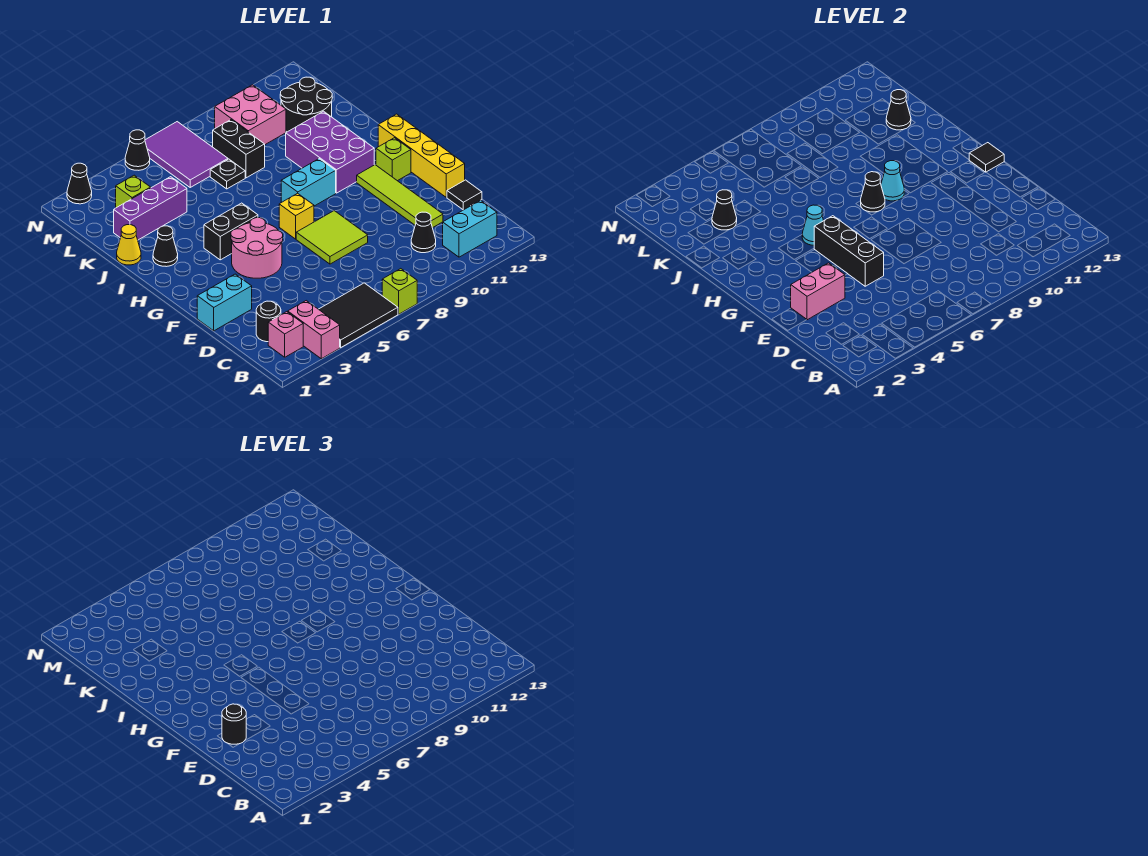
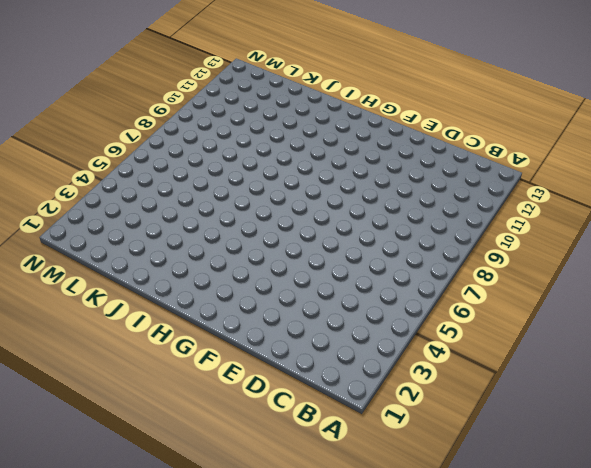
none -> pink 1x2 brick [288,301,340,359]
none -> black 2x3 tile [319,283,398,347]
none -> lime 1x1 brick [382,269,417,314]
none -> pink 1x1 brick [268,312,303,357]

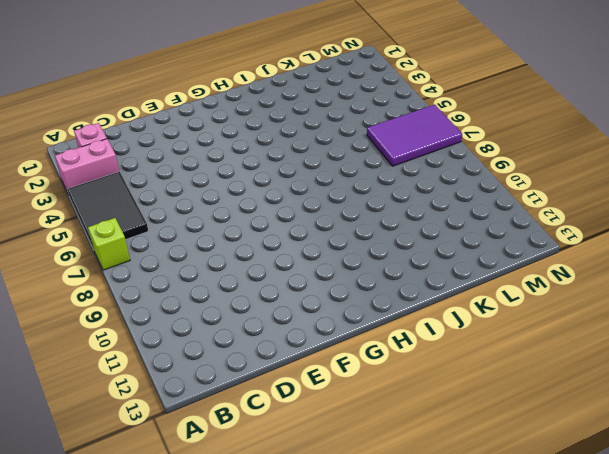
none -> cyan 1x2 brick [443,200,497,257]
none -> black 1x1 round brick [256,301,281,342]
none -> black 1x1 cone [411,212,436,253]
none -> lime 1x4 tile [357,165,443,228]

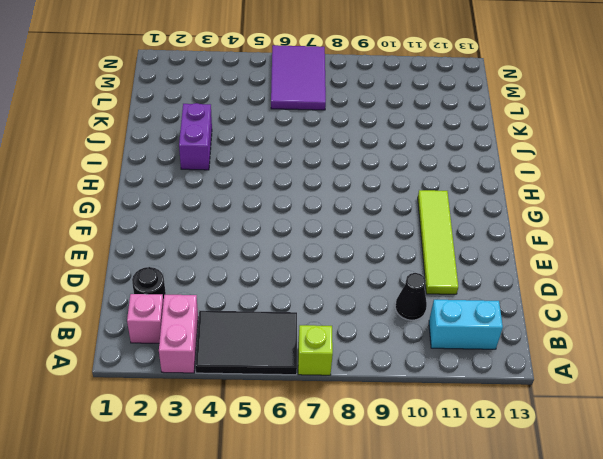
purple 1x2 brick [179,103,212,170] -> none
none -> black 1x1 tile [447,180,482,210]
none -> cyan 1x2 brick [197,274,252,331]
none -> lime 2x2 tile [296,211,368,264]
none -> yellow 1x4 brick [378,114,465,197]

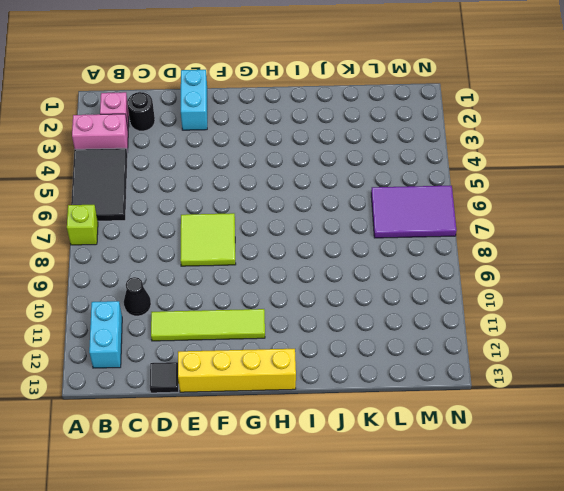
none -> pink 2x2 round brick [231,218,283,278]
none -> yellow 1x1 brick [279,193,314,239]
none -> lime 1x1 brick [376,138,411,181]
none -> black 1x2 brick [204,203,258,260]

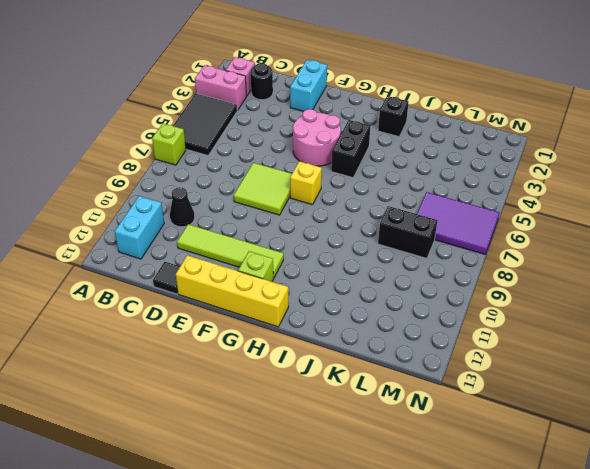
black 1x1 brick [378,96,409,137] -> black 1x1 cone [153,226,178,267]
none -> cyan 1x2 brick [281,159,336,206]
none -> purple 2x3 brick [286,111,374,193]
none -> yellow 1x1 cone [117,225,141,265]
none -> purple 1x3 brick [114,177,187,240]

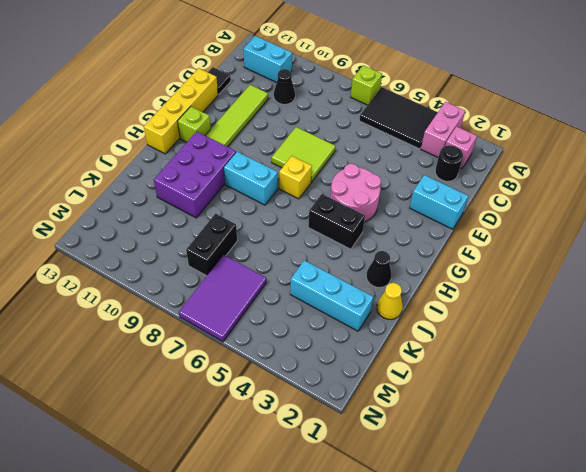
cyan 1x3 brick [290,260,373,331] -> purple 1x3 brick [114,177,187,240]
none -> black 1x1 plate [210,159,245,189]
none -> black 2x2 round brick [280,77,332,132]
none -> lime 1x1 brick [116,175,151,208]
none -> pink 2x2 brick [215,85,286,145]

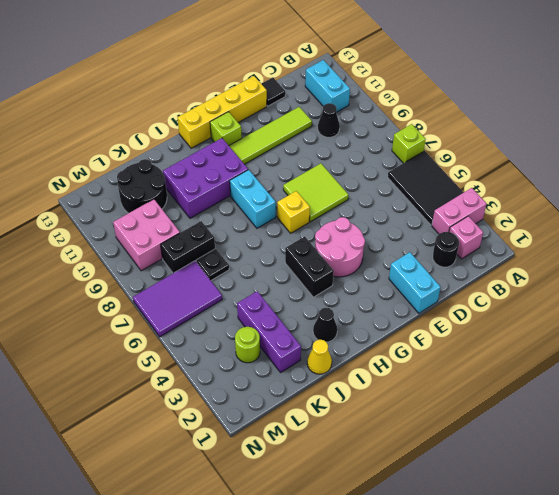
lime 1x1 round brick [235,327,260,363] -> lime 1x1 brick [116,175,151,208]
none -> black 1x1 cone [67,163,92,204]
none -> black 1x1 cone [125,130,150,170]
none -> pink 1x2 brick [791,263,845,320]
none -> black 1x3 brick [814,216,884,286]

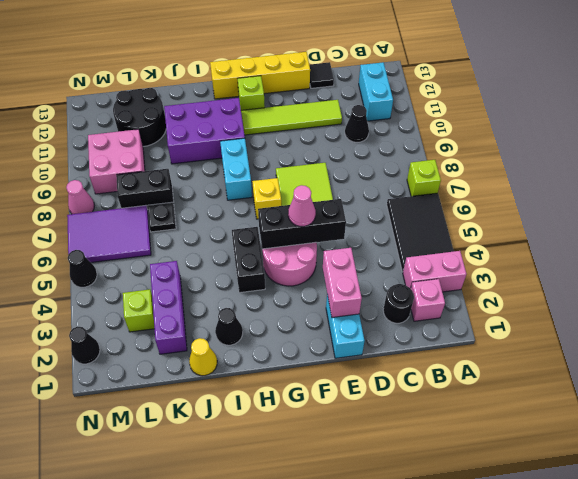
pink 1x1 cone [288,185,316,227] -> none
pink 1x1 cone [66,180,94,214] -> none
none -> black 1x1 tile [969,143,1004,172]
none -> cyan 1x1 cone [802,205,823,245]
none -> black 1x1 cone [861,172,885,212]
none -> cyan 1x1 cone [881,161,904,201]

